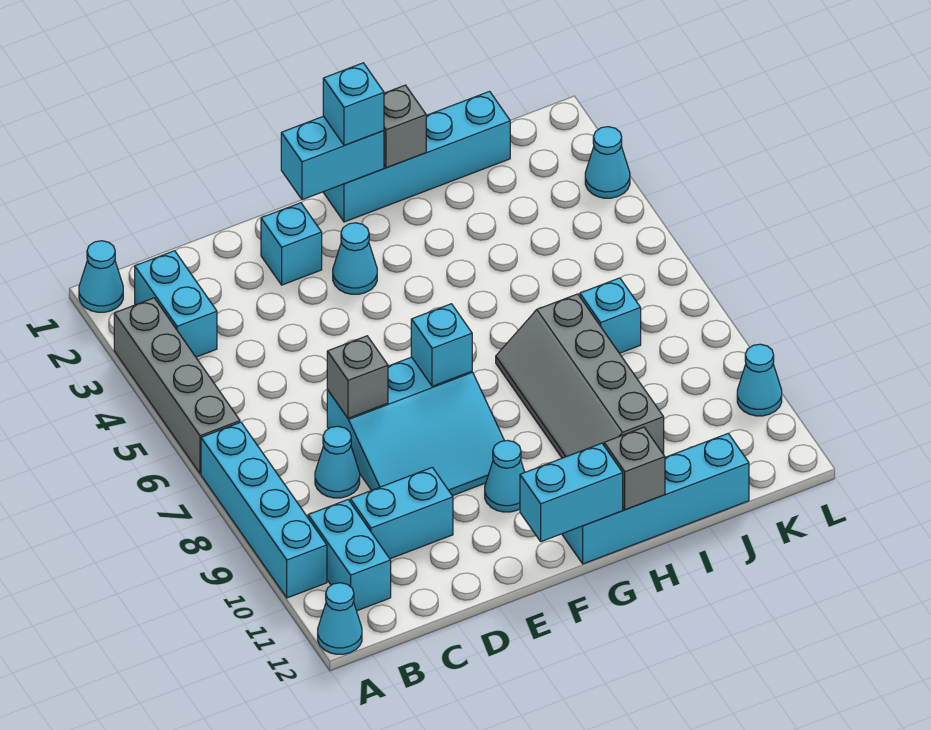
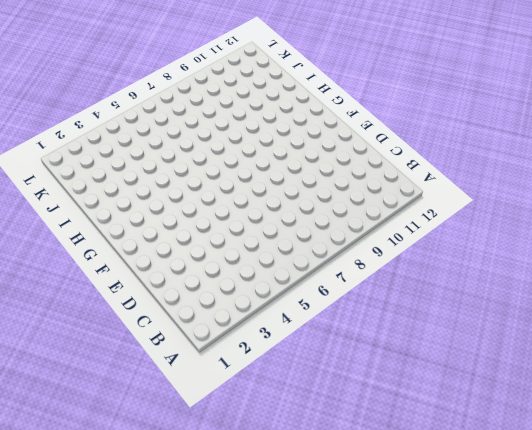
none -> cyan 1x1 cone [79,241,123,312]
none -> grey 1x4 brick [114,298,240,474]
none -> cyan 1x4 brick [201,422,327,598]

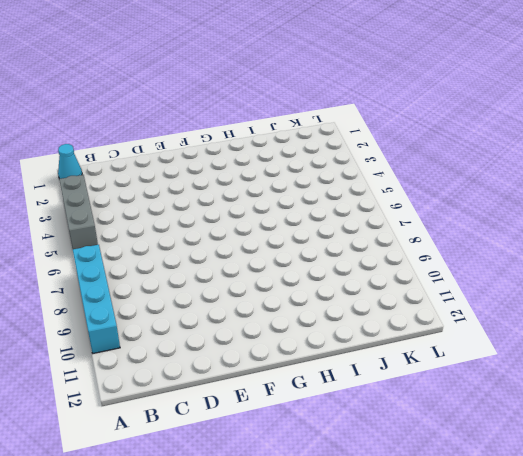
grey 1x3 brick [59,175,98,249] -> grey 1x4 brick [114,298,240,474]
none -> cyan 1x1 cone [318,583,362,654]
none -> cyan 1x2 brick [135,251,217,357]
none -> cyan 1x2 brick [308,500,391,611]

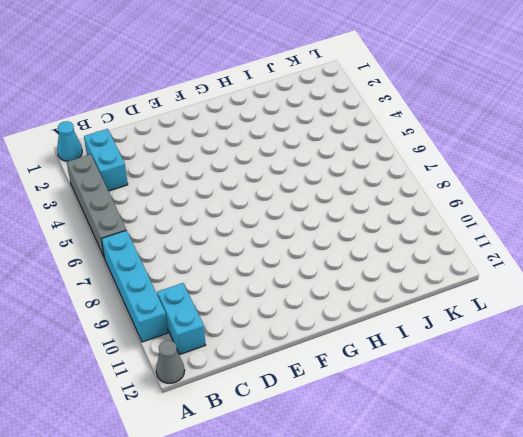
grey 1x1 cone [156,340,185,383] -> cyan 1x1 cone [318,583,362,654]
none -> cyan 1x1 cone [315,426,360,498]
none -> cyan 1x2 brick [350,467,453,559]
none -> cyan 3x3 slope [327,357,504,496]

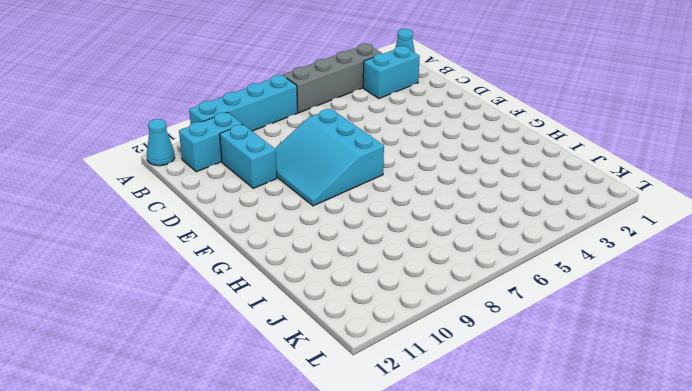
none -> cyan 1x1 cone [315,426,360,498]
none -> cyan 1x1 brick [261,203,322,285]
none -> cyan 1x1 cone [333,223,377,294]

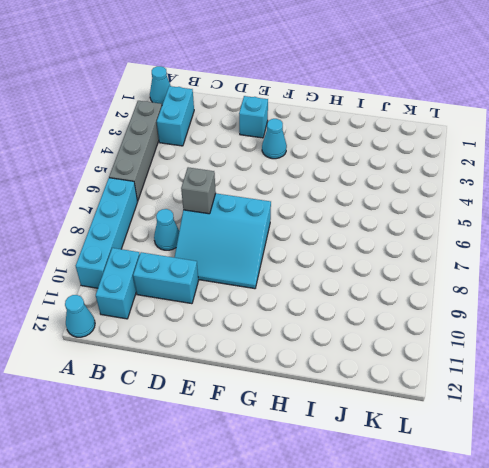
none -> cyan 1x1 cone [485,440,525,512]
none -> cyan 1x4 brick [323,91,510,222]
none -> cyan 1x4 brick [562,433,749,564]

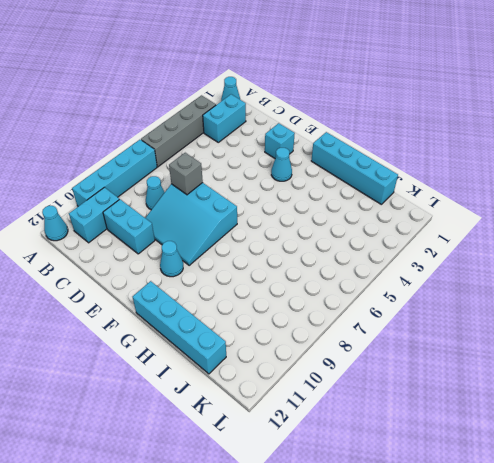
none -> grey 2x4 slope [496,294,664,458]
none -> cyan 1x1 brick [580,278,641,353]
none -> cyan 1x1 cone [585,127,630,198]

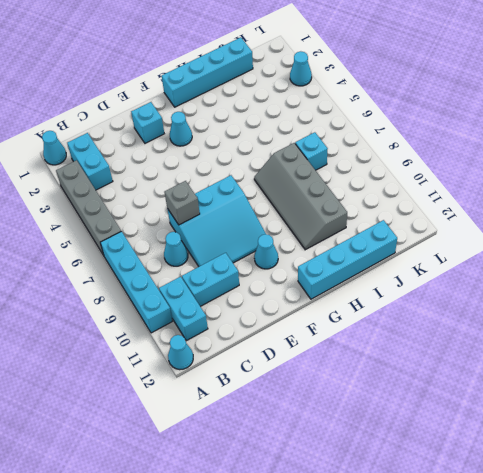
none -> cyan 1x1 cone [737,344,782,416]
none -> cyan 1x2 brick [281,116,384,200]
none -> cyan 1x1 brick [411,304,472,386]

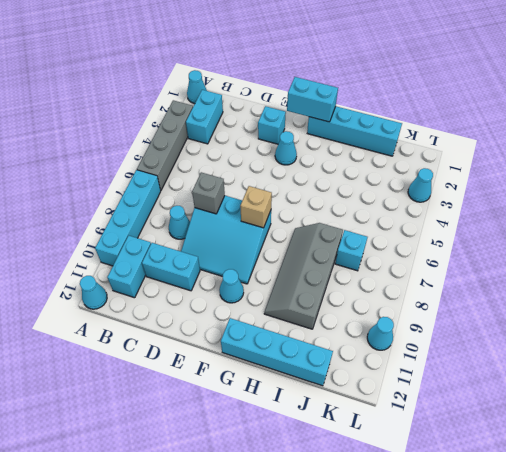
tan 1x1 brick [240,186,272,228] -> cyan 1x1 brick [411,304,472,386]
none -> cyan 1x2 brick [520,443,623,542]
none -> grey 1x1 brick [384,85,426,168]
none -> grey 1x1 brick [604,427,665,510]

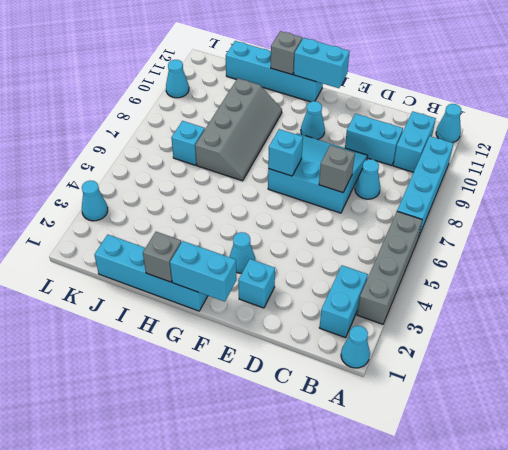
none -> cyan 1x1 brick [323,63,384,145]

